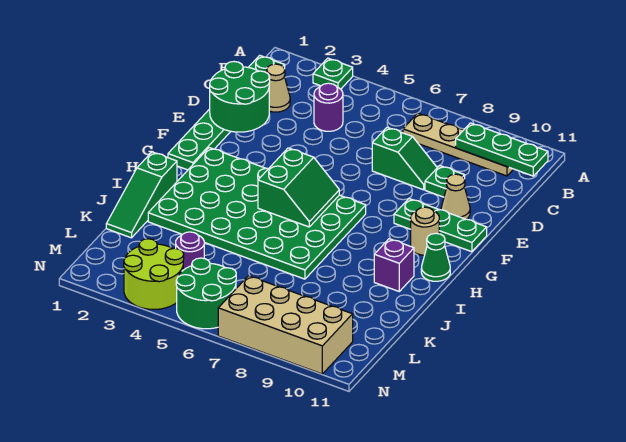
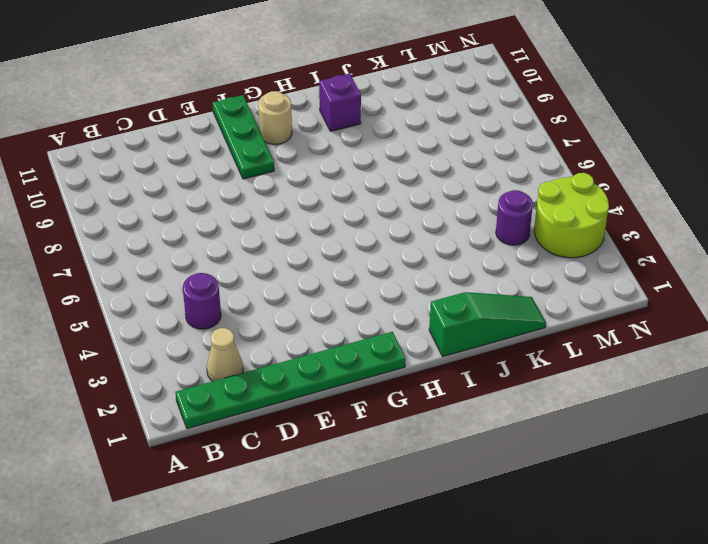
none -> green 1x1 plate [313,58,353,89]
none -> tan 1x4 plate [403,113,513,176]
none -> green 1x2 slope [372,127,437,190]

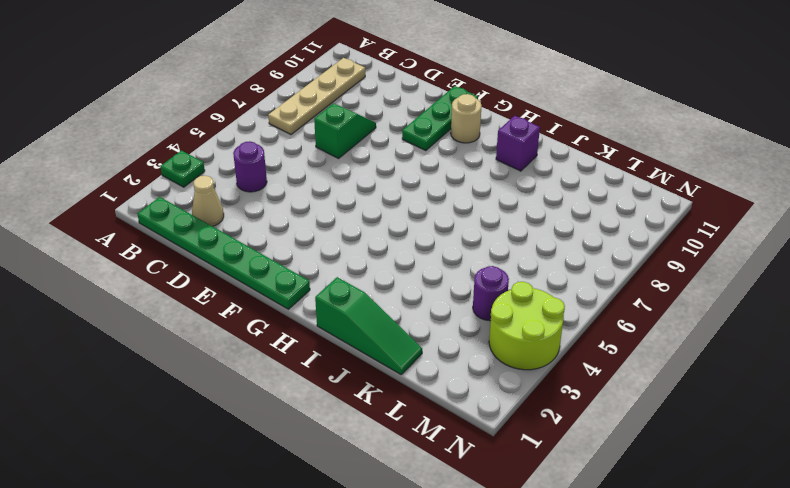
none -> green 1x1 plate [425,166,465,197]
none -> tan 1x1 cone [441,174,470,219]
none -> green 4x6 plate [148,148,366,279]

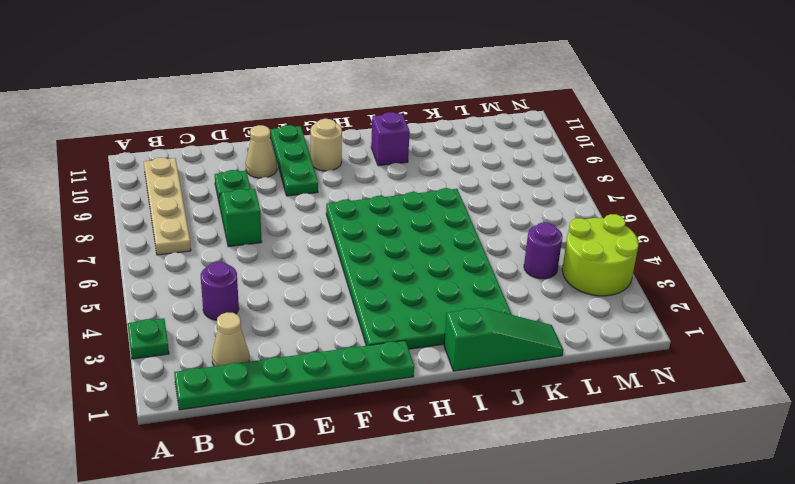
none -> green 1x1 cone [421,233,450,281]
none -> green 2x2 round brick [176,258,236,329]
none -> tan 2x4 brick [218,276,353,374]

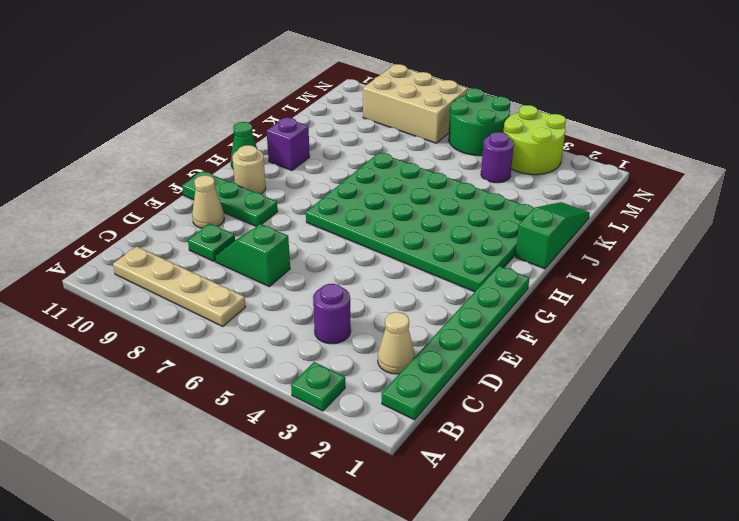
tan 2x3 brick [363,64,468,143] -> tan 2x4 brick [218,276,353,374]
none -> green 1x3 plate [456,123,548,176]
none -> green 2x2 round brick [210,62,270,132]
none -> green 2x2 slope [258,148,339,227]

